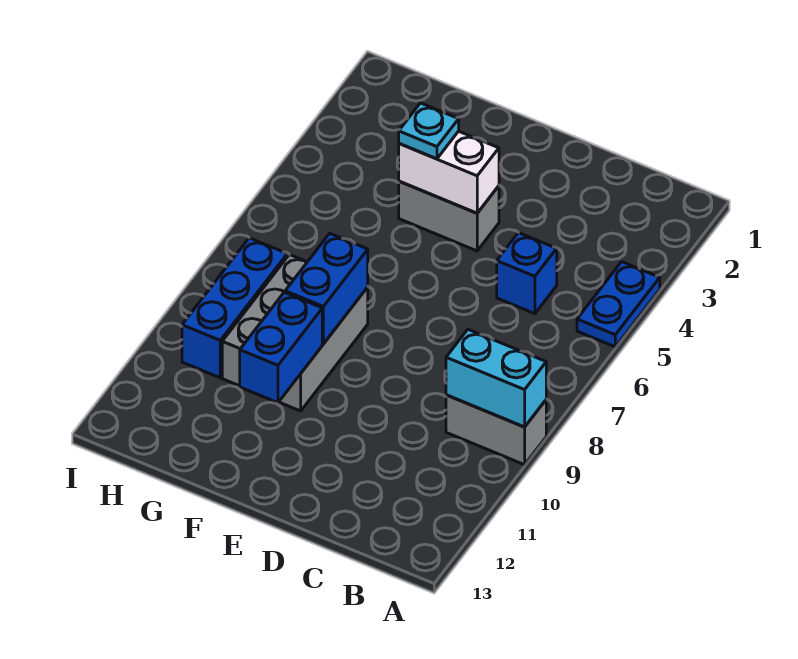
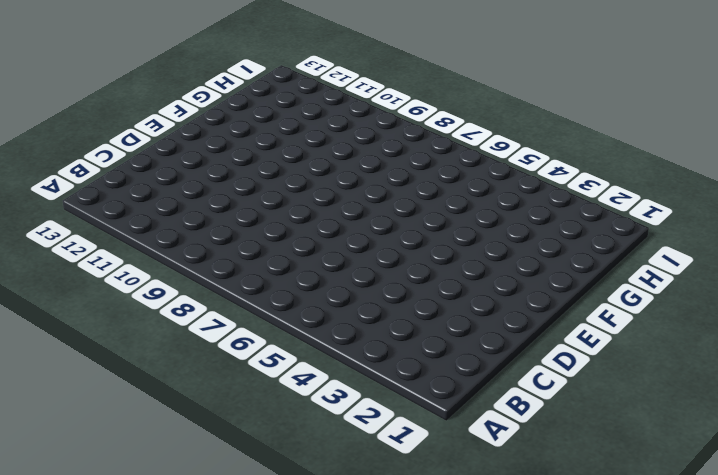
none -> blue 1x2 plate [577,262,660,347]
none -> grey 1x2 brick [446,395,546,465]

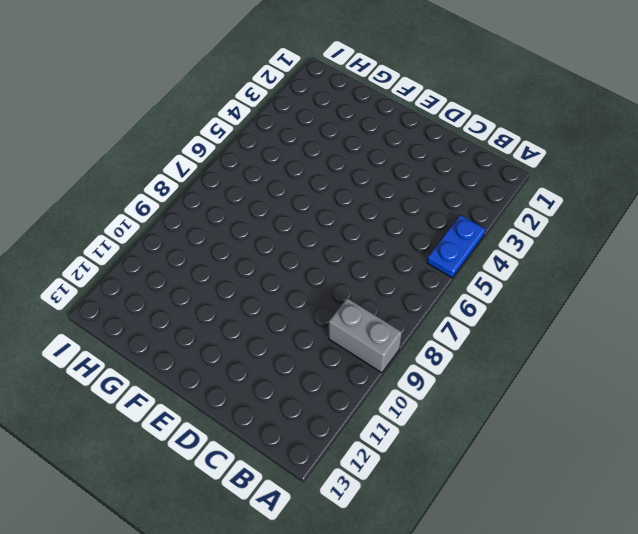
none -> blue 1x1 brick [497,233,557,314]
none -> grey 1x2 brick [399,181,499,251]

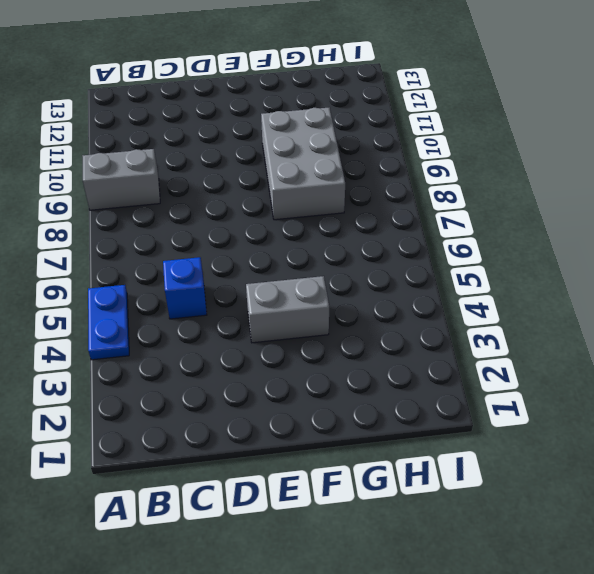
none -> blue 1x3 brick [182,238,287,378]
none -> cyan 1x2 brick [446,330,546,427]

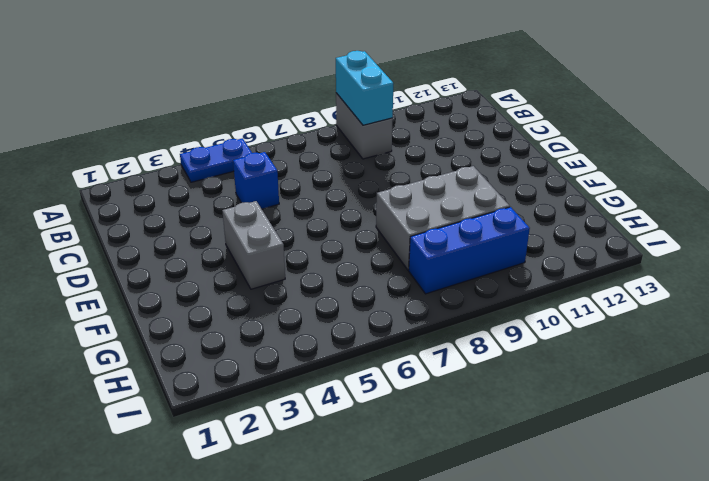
none -> white 1x2 brick [399,131,499,213]
none -> blue 1x2 brick [285,233,368,344]

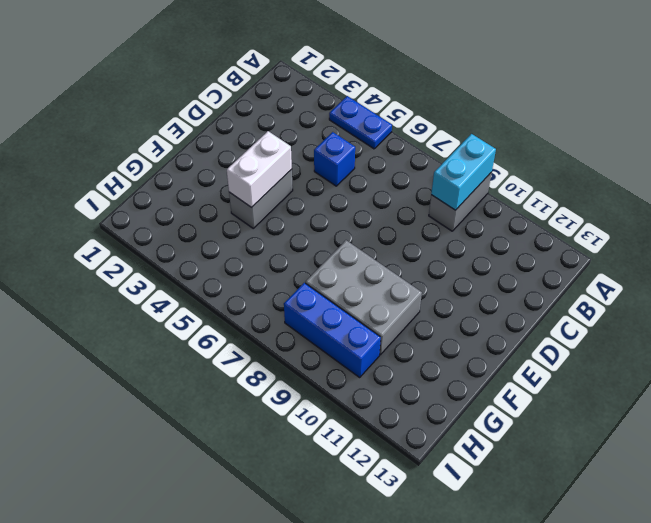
none -> blue 1x2 brick [285,233,368,344]
none -> blue 1x2 brick [240,292,322,403]

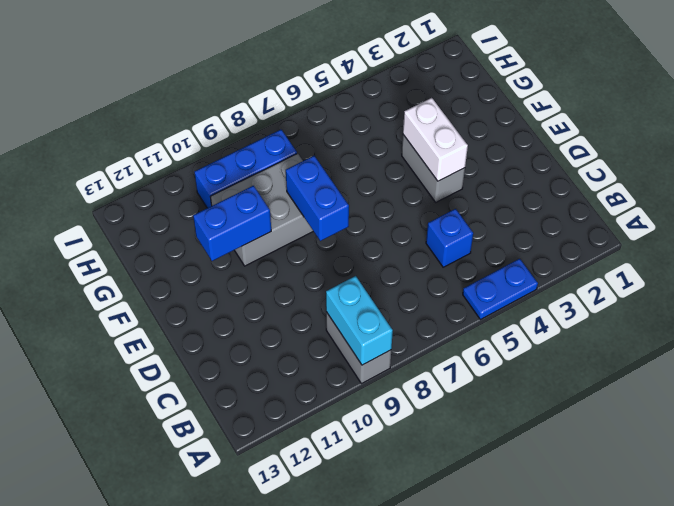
blue 1x2 brick [286,156,349,241] -> blue 1x2 brick turned to [285,233,368,344]
none -> cyan 1x1 plate [399,103,459,159]

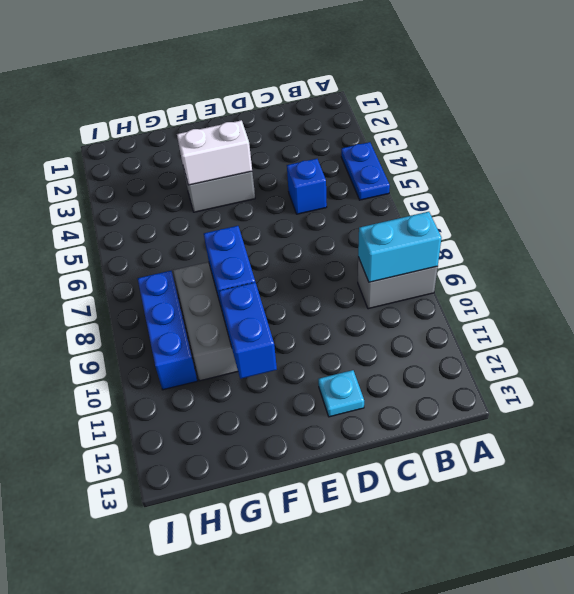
cyan 1x1 plate [318,370,364,417] -> cyan 1x1 plate moved to [399,103,459,159]

